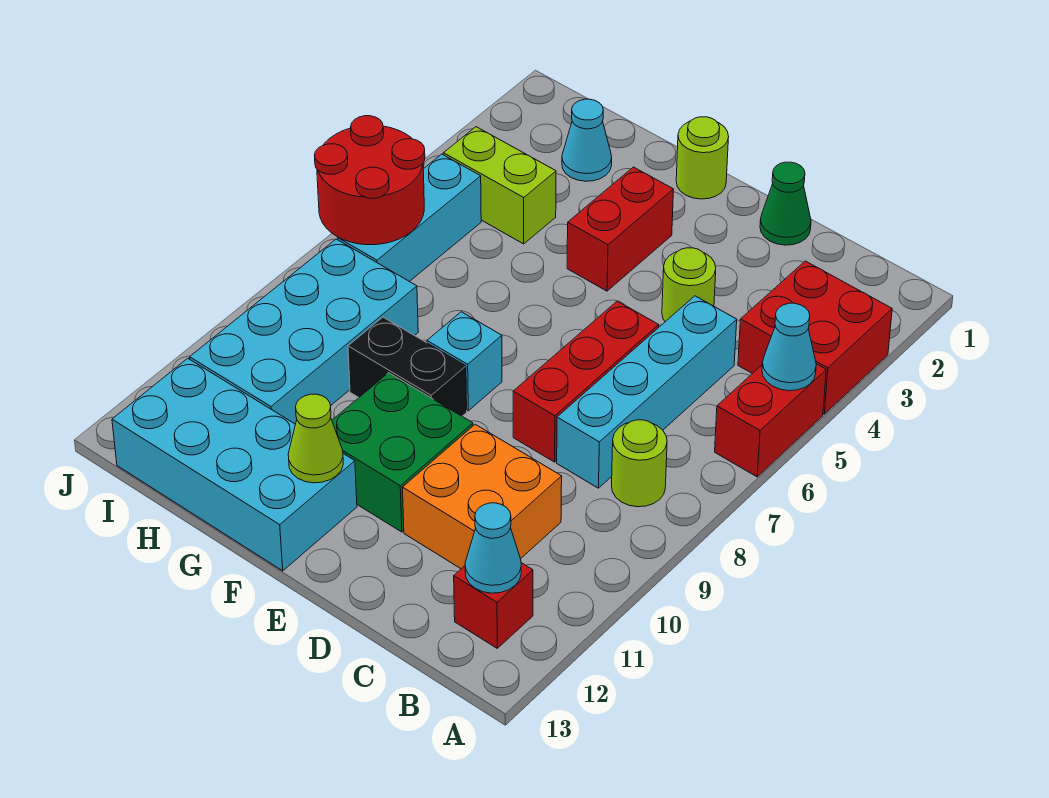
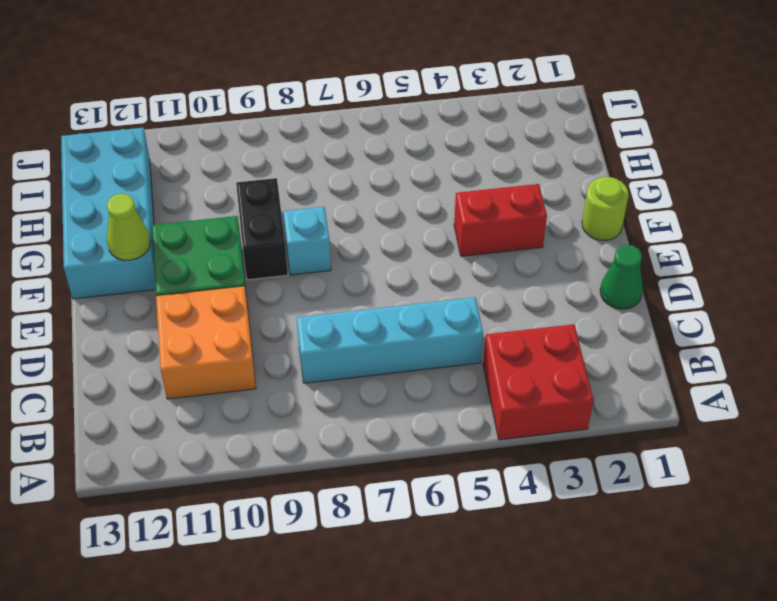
none -> red 1x2 brick [715,364,826,477]
none -> lime 1x1 round brick [612,420,667,507]
none -> red 1x1 brick [454,563,533,648]

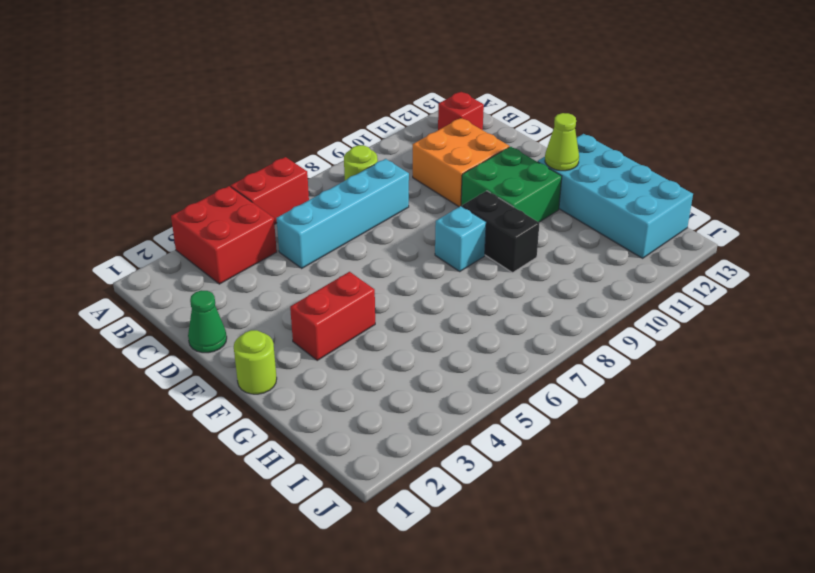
none -> lime 1x1 round brick [662,248,716,322]
none -> red 1x3 brick [513,301,659,462]
none -> cyan 1x1 cone [562,99,612,181]

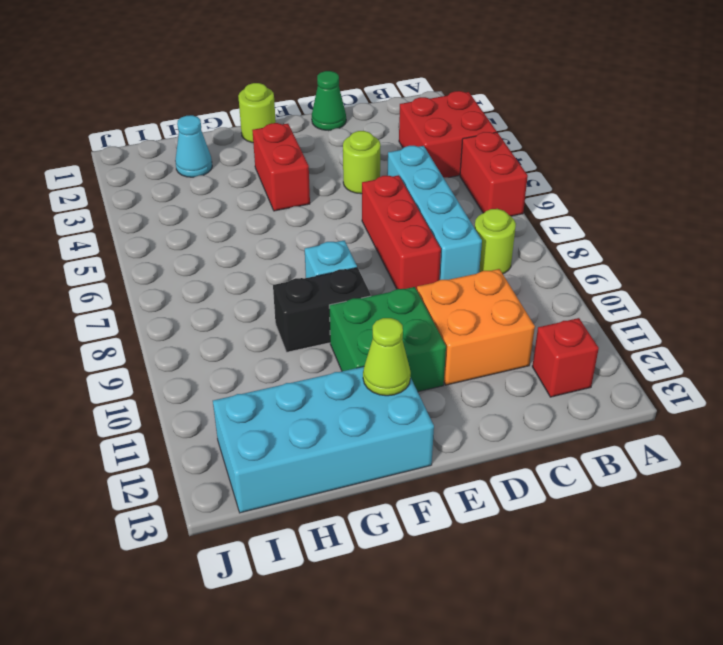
none -> lime 1x2 brick [443,127,556,244]
none -> cyan 2x4 brick [190,239,418,424]
none -> cyan 1x3 brick [338,154,481,282]

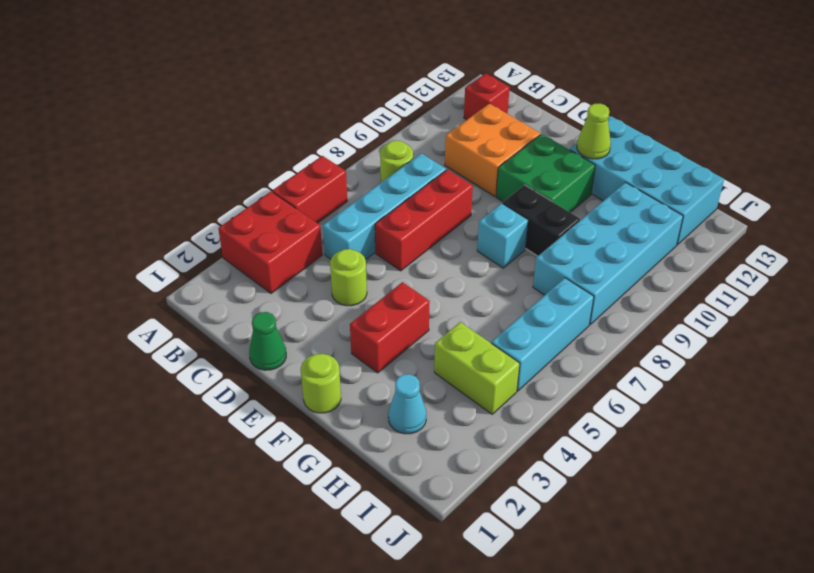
none -> cyan 1x1 cone [762,303,816,391]
none -> cyan 1x1 cone [465,503,521,593]
none -> red 2x2 round brick [315,116,425,245]

